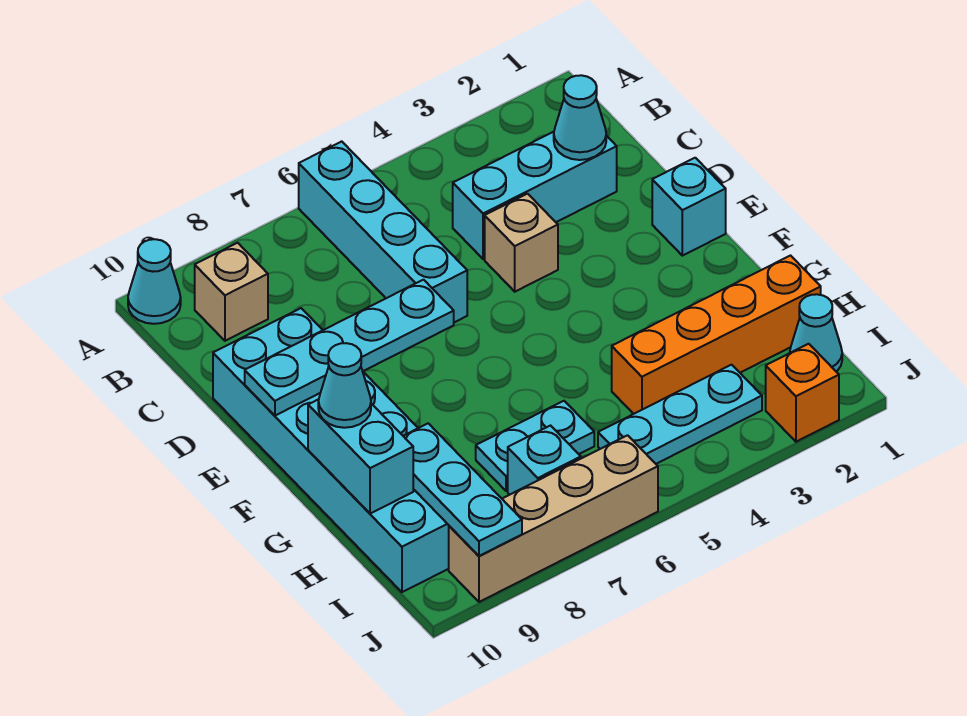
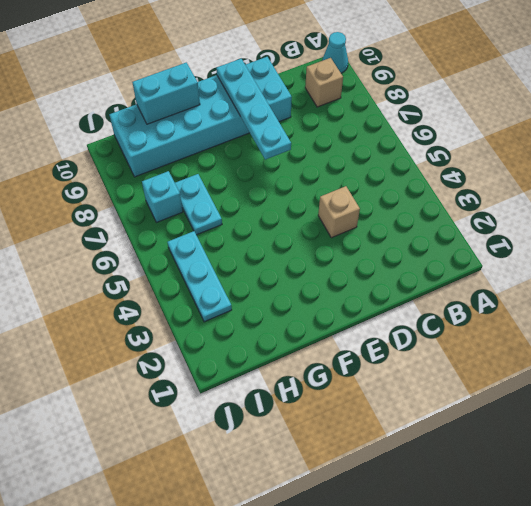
none -> cyan 1x4 brick [299,141,467,322]
none -> cyan 1x3 brick [453,132,617,259]
none -> cyan 1x1 brick [652,158,726,256]

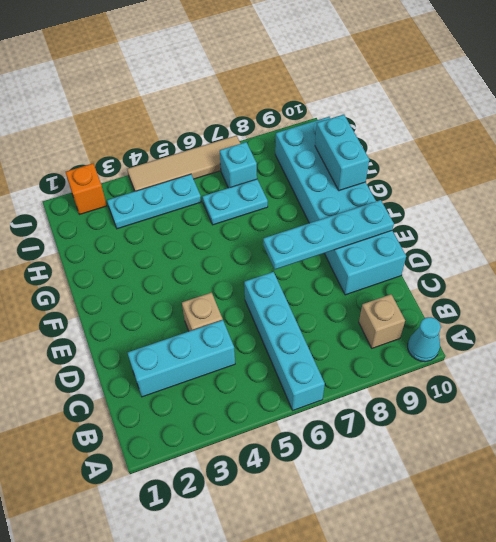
tan 1x4 tile [127,136,240,191] -> tan 1x4 brick [449,435,658,602]
none -> cyan 1x1 brick [652,158,726,256]
none -> orange 1x4 brick [612,256,821,414]
none -> cyan 1x1 cone [790,294,842,372]

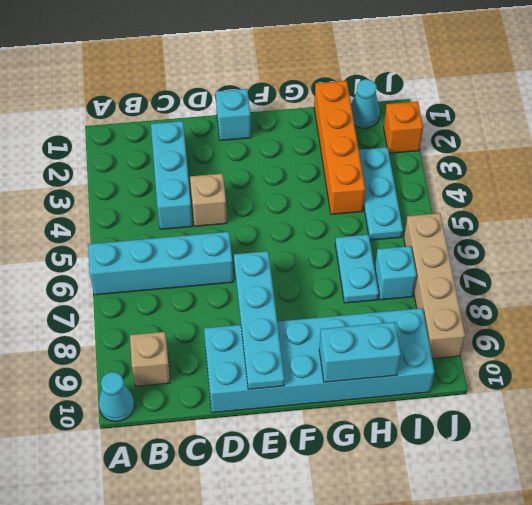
none -> cyan 1x1 cone [554,75,606,160]
none -> cyan 1x3 plate [404,423,522,556]
none -> cyan 1x1 cone [318,343,371,428]

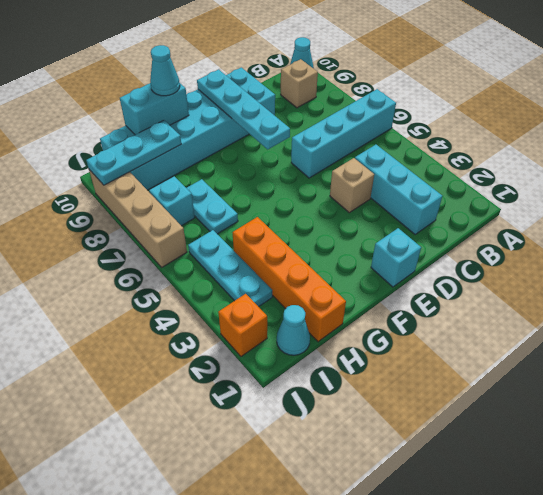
none -> cyan 1x1 cone [554,75,606,160]

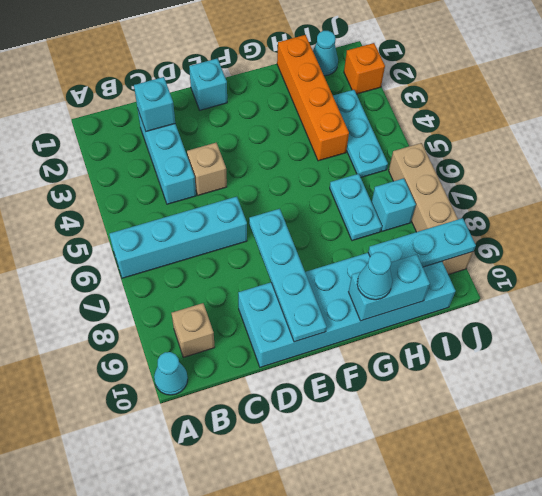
cyan 1x1 brick [134,77,175,131] -> cyan 1x1 cone [554,75,606,160]

